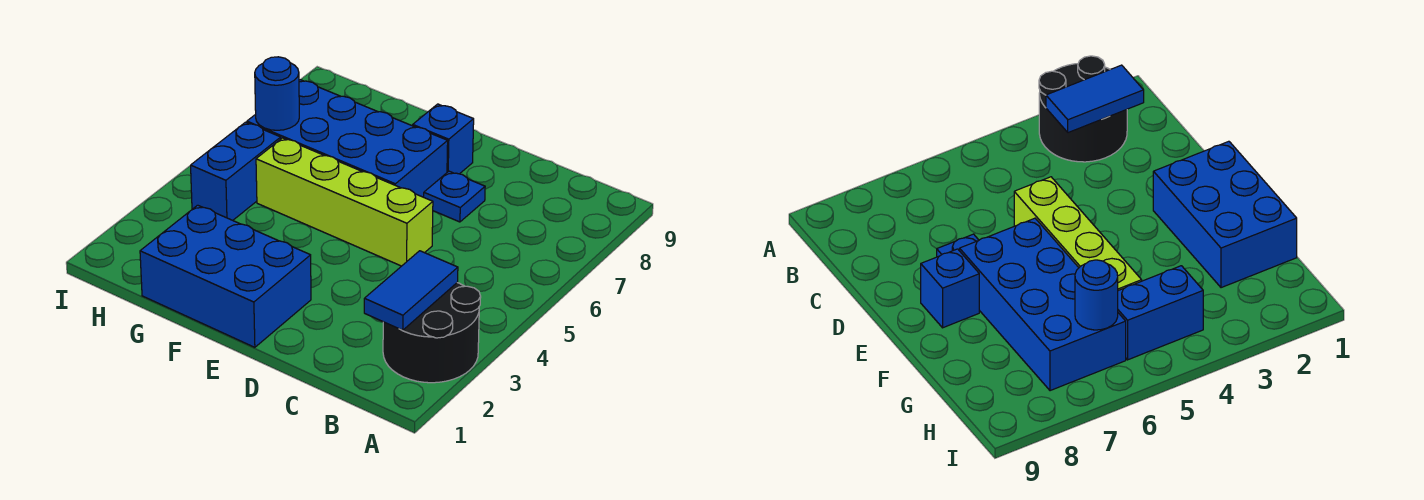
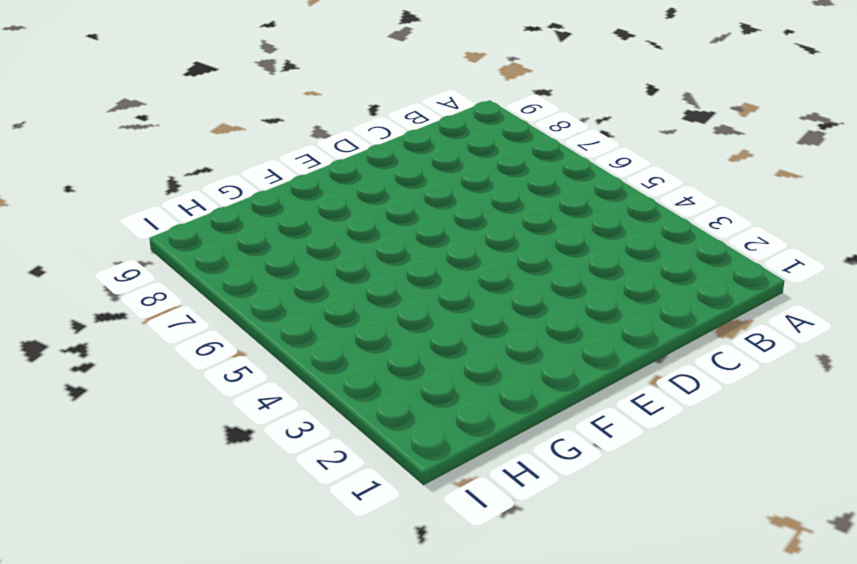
none -> black 2x2 round brick [383,282,481,383]
none -> lime 1x4 brick [256,138,433,266]

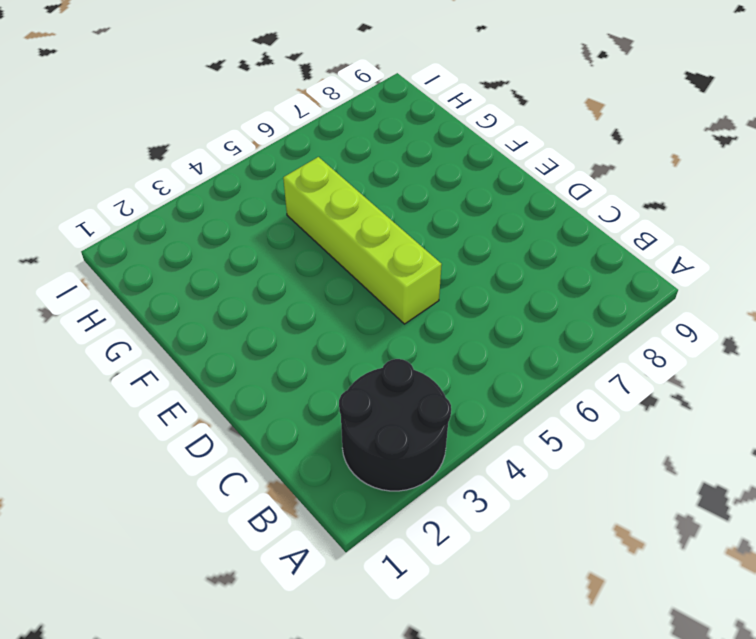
none -> blue 1x1 plate [424,171,485,222]
none -> blue 2x3 brick [140,205,311,347]

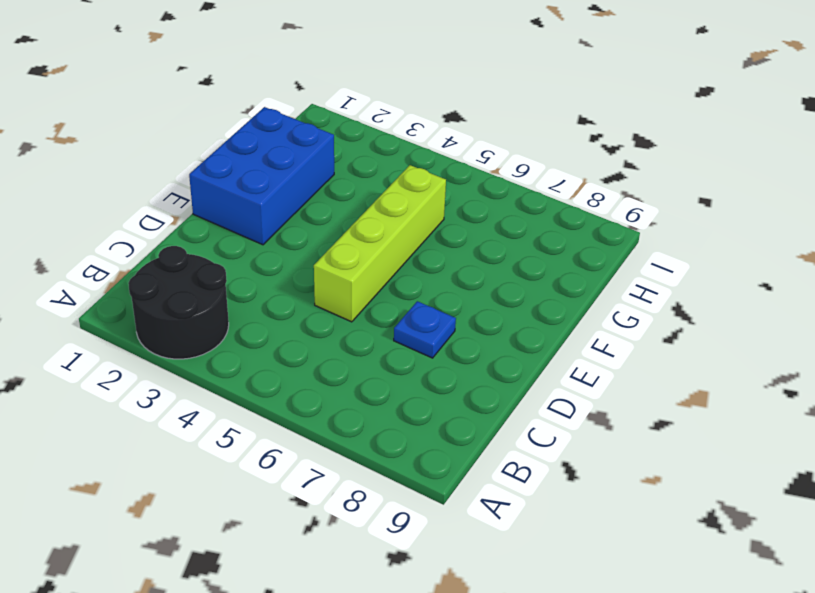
none -> blue 2x4 brick [247,80,448,197]
none -> blue 1x1 brick [413,104,474,174]

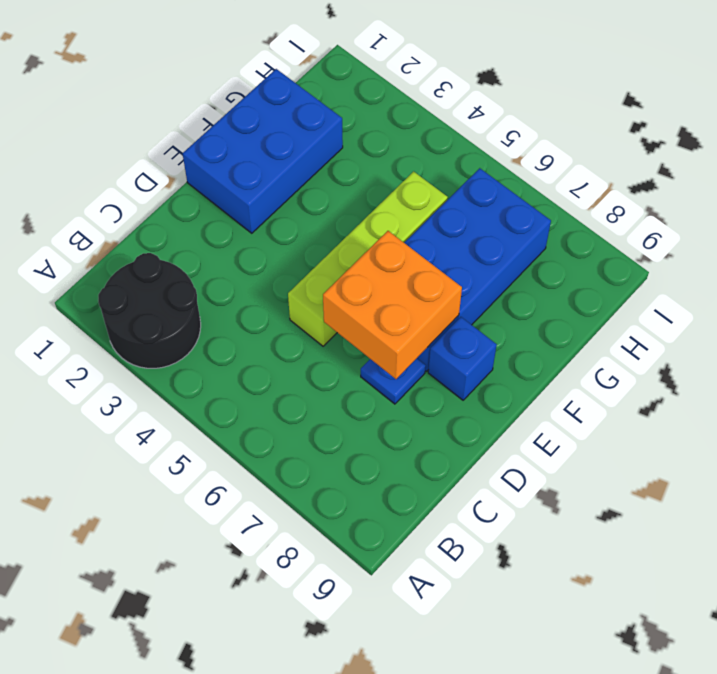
orange 2x2 brick [323,231,462,379] -> none
none -> blue 1x2 brick [191,122,281,220]
none -> blue 1x2 tile [364,251,458,330]

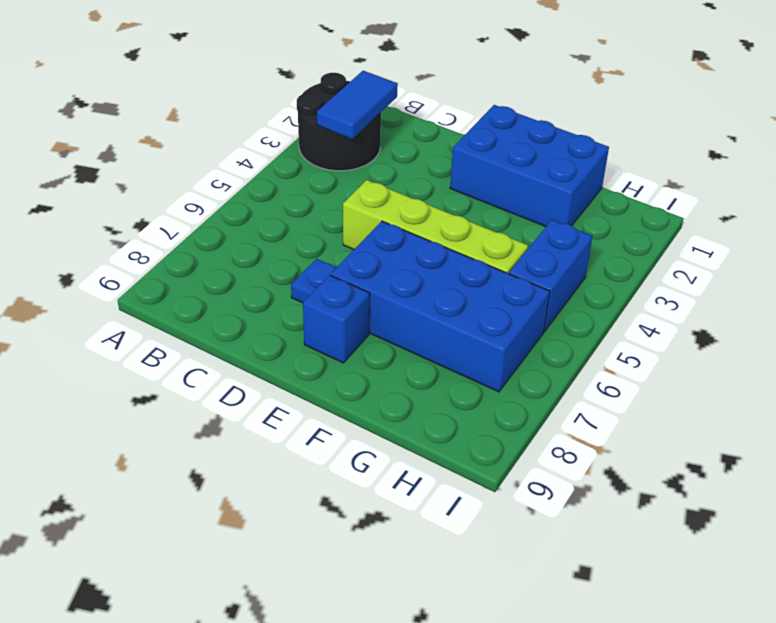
none -> blue 1x1 round brick [255,57,299,130]

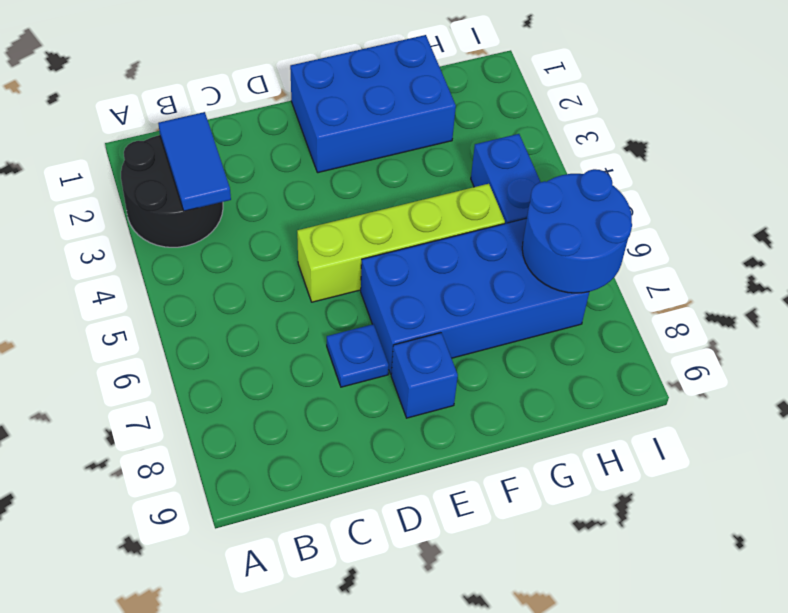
blue 2x2 round brick [522,169,632,293] -> blue 1x1 round brick [255,57,299,130]

